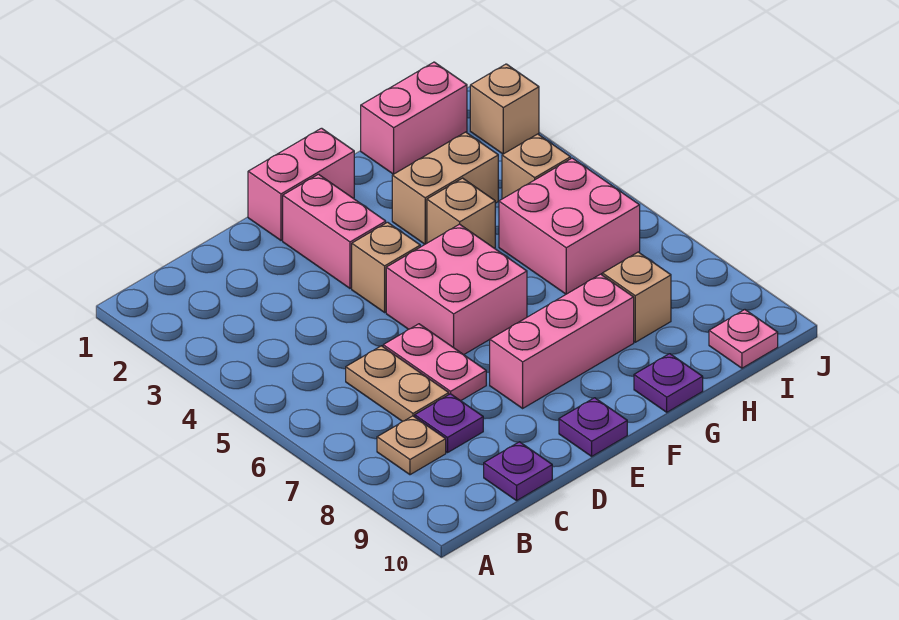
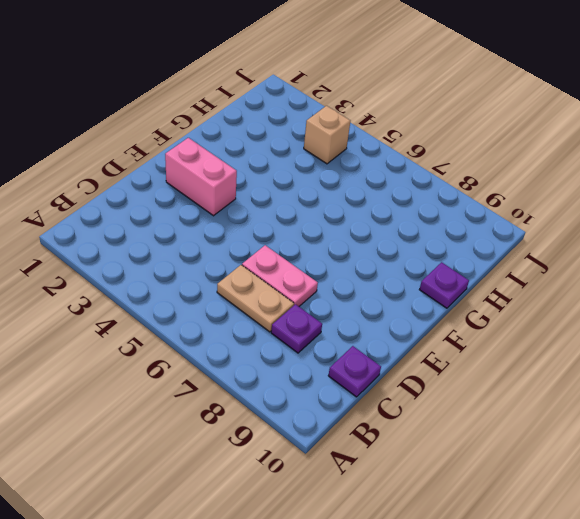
none -> tan 1x1 plate [377,416,446,475]
none -> pink 1x2 brick [248,128,354,240]
none -> tan 1x1 brick [352,222,420,312]

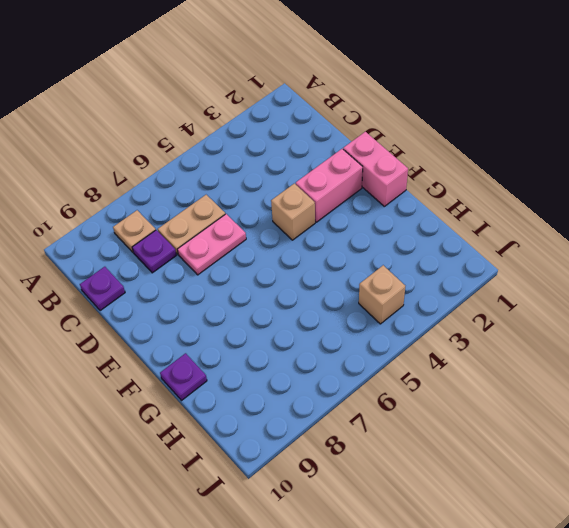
none -> pink 2x2 brick [386,224,527,355]
none -> pink 1x3 brick [490,274,634,408]
none -> purple 1x1 plate [559,398,627,456]

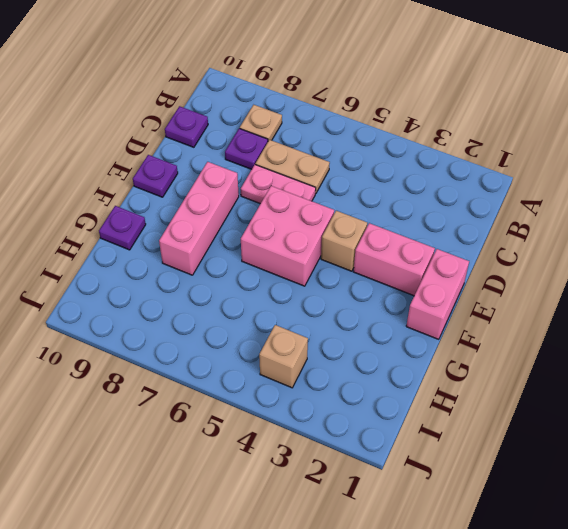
none -> tan 1x2 brick [392,132,498,244]
none -> tan 1x1 brick [427,178,495,248]
none -> pink 1x2 brick [361,62,467,174]

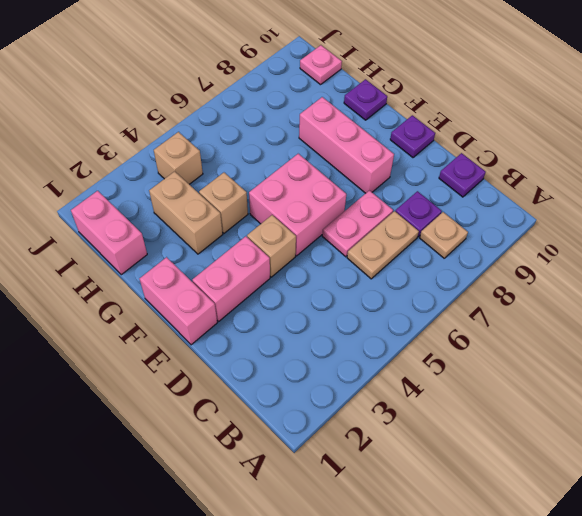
none -> pink 2x2 brick [499,158,640,294]
none -> tan 1x1 brick [602,252,671,342]
none -> tan 1x1 brick [470,64,539,154]

